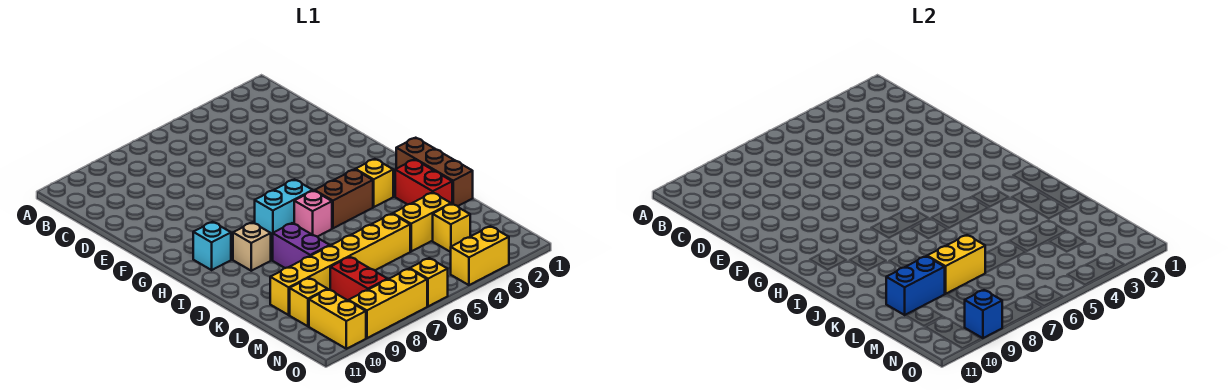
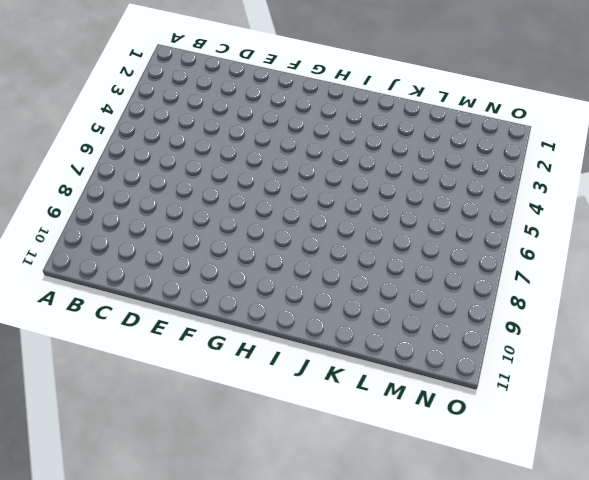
none -> cyan 1x2 brick [255,179,313,238]
none -> cyan 1x1 brick [193,222,231,270]
none -> brown 1x3 brick [396,138,473,206]

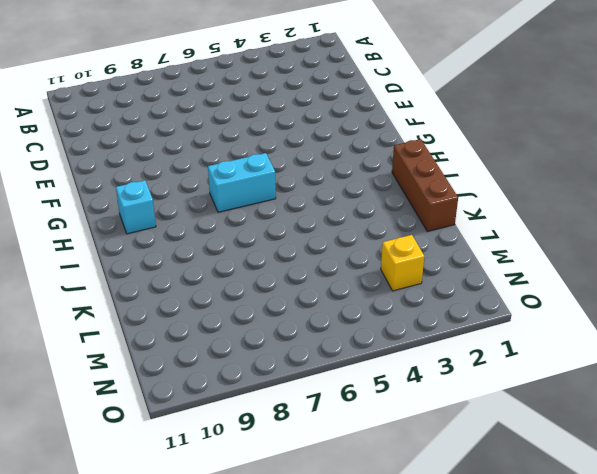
none -> yellow 1x1 brick [355,159,393,207]
none -> brown 1x2 brick [315,169,373,228]
none -> pink 1x1 brick [294,191,332,237]

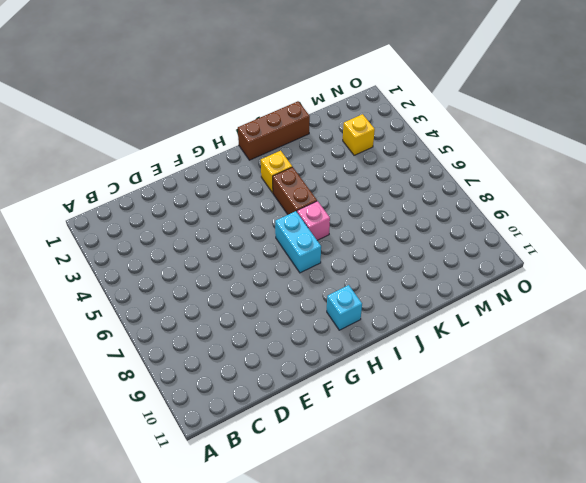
none -> tan 1x1 brick [233,222,271,271]
none -> red 1x2 brick [395,159,452,205]
none -> purple 1x2 brick [273,223,330,268]

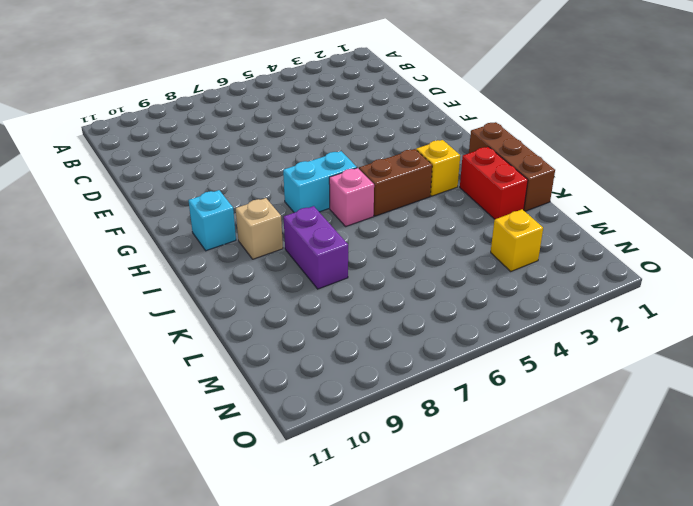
none -> yellow 1x2 brick [393,193,451,251]
none -> yellow 1x6 brick [270,214,410,315]
none -> red 1x2 brick [330,257,387,301]

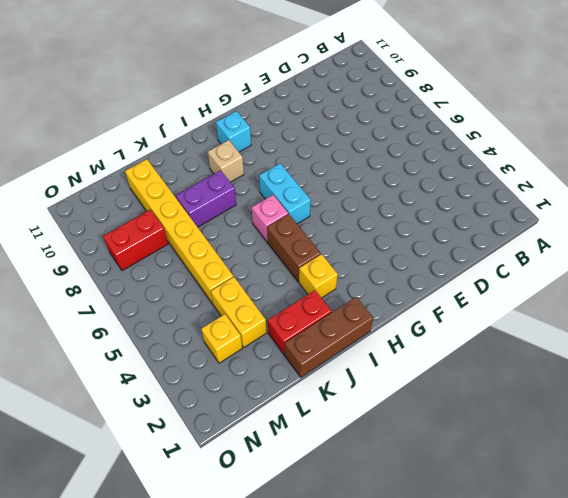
none -> yellow 1x1 brick [290,278,327,326]
none -> yellow 1x2 brick [309,289,366,349]
none -> yellow 1x2 brick [451,226,509,285]

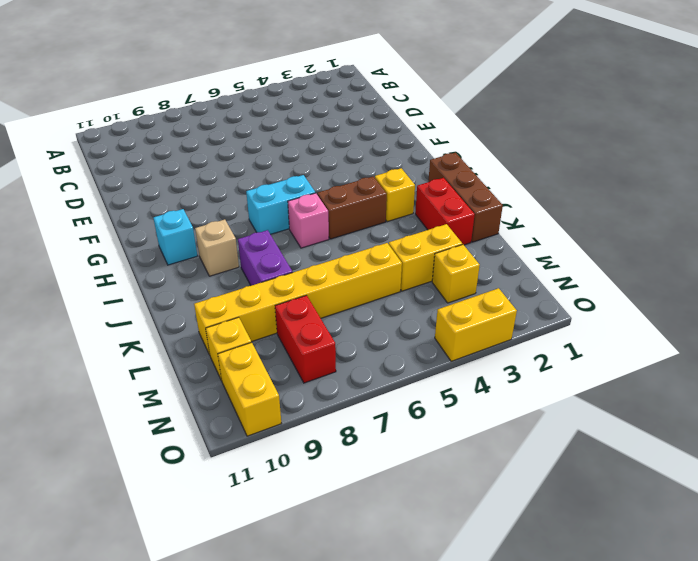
none -> yellow 1x1 brick [410,258,448,306]
none -> yellow 1x3 brick [349,269,427,338]
none -> yellow 1x2 brick [927,235,985,294]

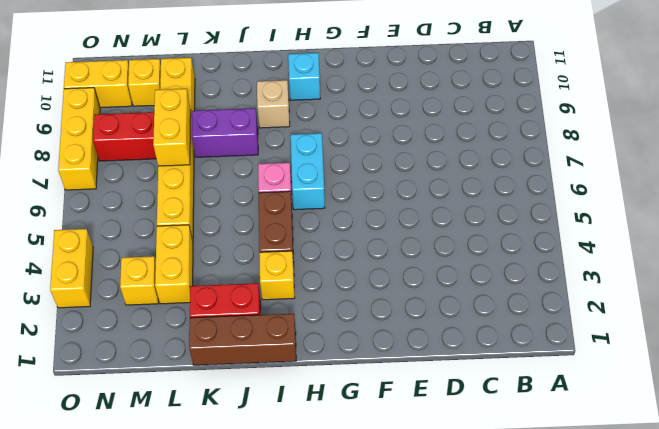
none -> yellow 1x1 brick [410,258,448,306]
none -> blue 1x2 brick [886,256,945,315]
none -> blue 1x1 brick [965,290,1002,338]

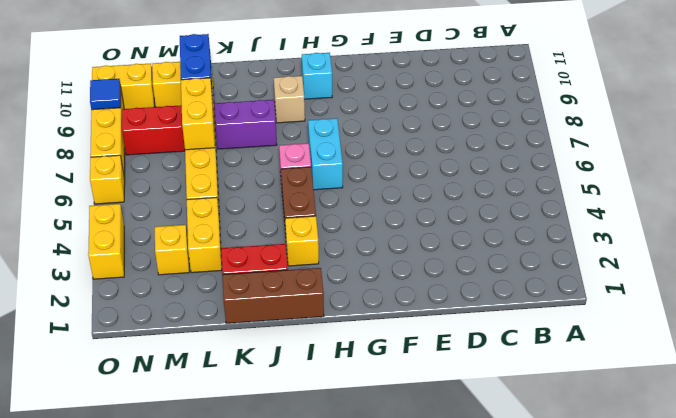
blue 1x1 tile [90,79,121,110] -> blue 1x1 brick [965,290,1002,338]

